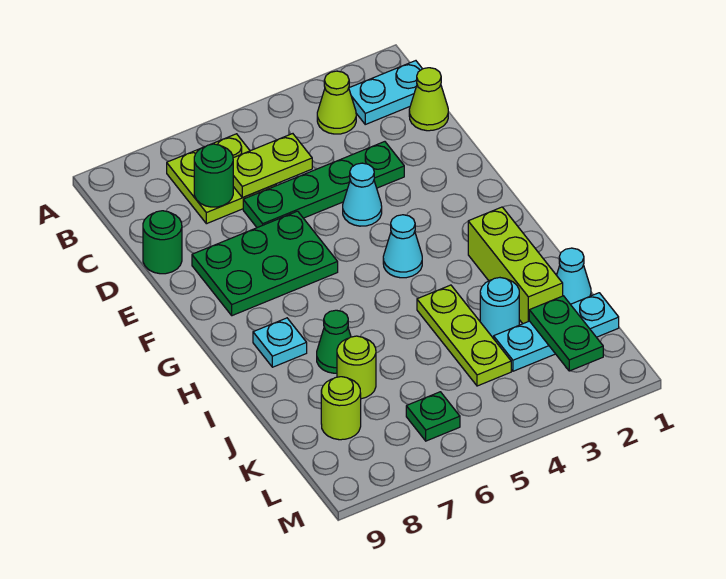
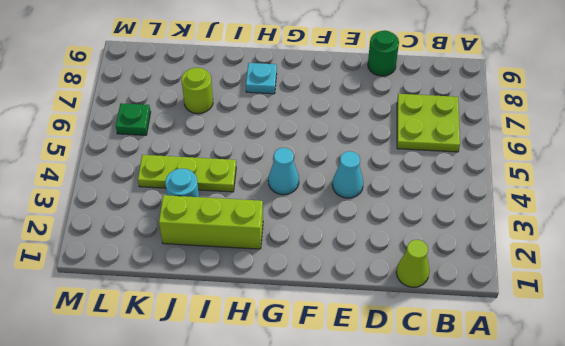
none -> cyan 1x2 plate [349,61,422,124]
none -> lime 1x1 cone [317,71,356,134]
none -> green 1x4 plate [243,142,404,228]

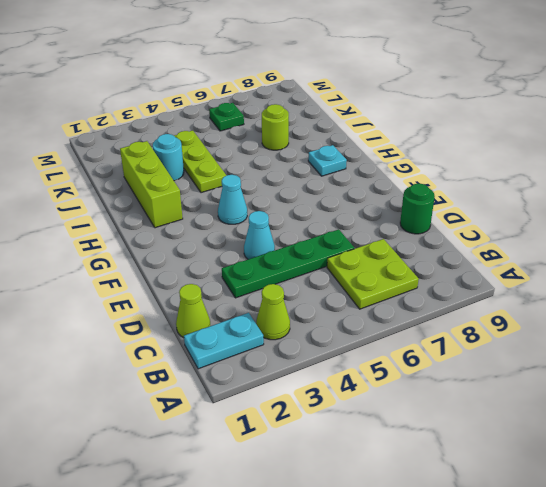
none -> green 2x3 plate [192,211,338,316]
none -> green 1x1 cone [317,310,351,373]
none -> cyan 1x1 cone [557,248,591,304]

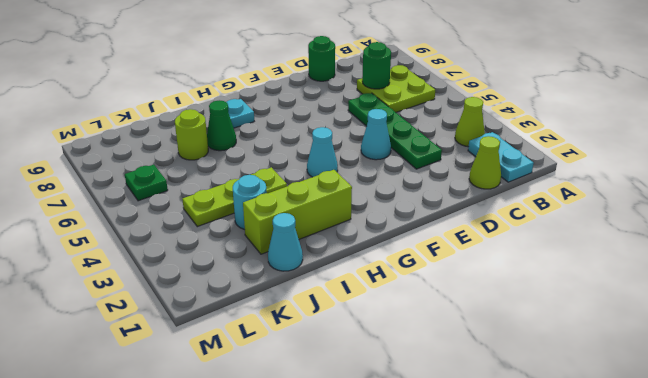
none -> green 2x3 plate [192,211,338,316]
none -> cyan 1x3 plate [494,293,619,371]
none -> lime 1x1 round brick [321,377,361,440]

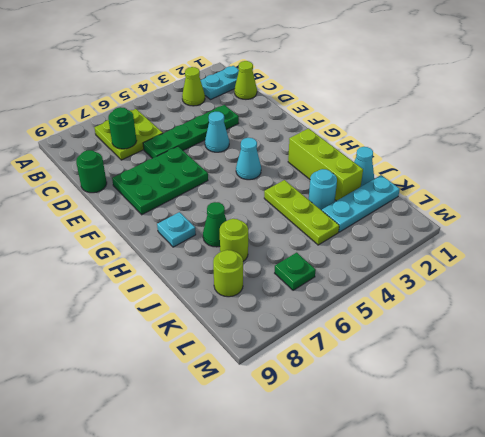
none -> lime 1x2 plate [233,134,312,198]
none -> green 1x2 plate [529,296,603,371]

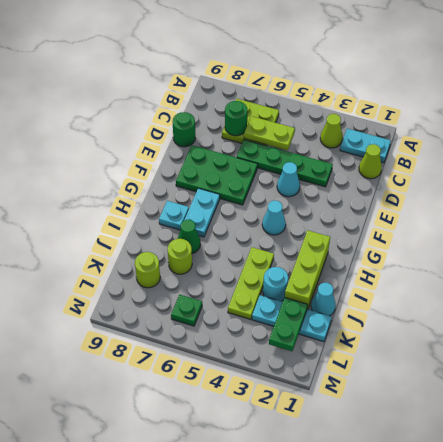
cyan 1x2 plate [185,188,220,237] -> none

